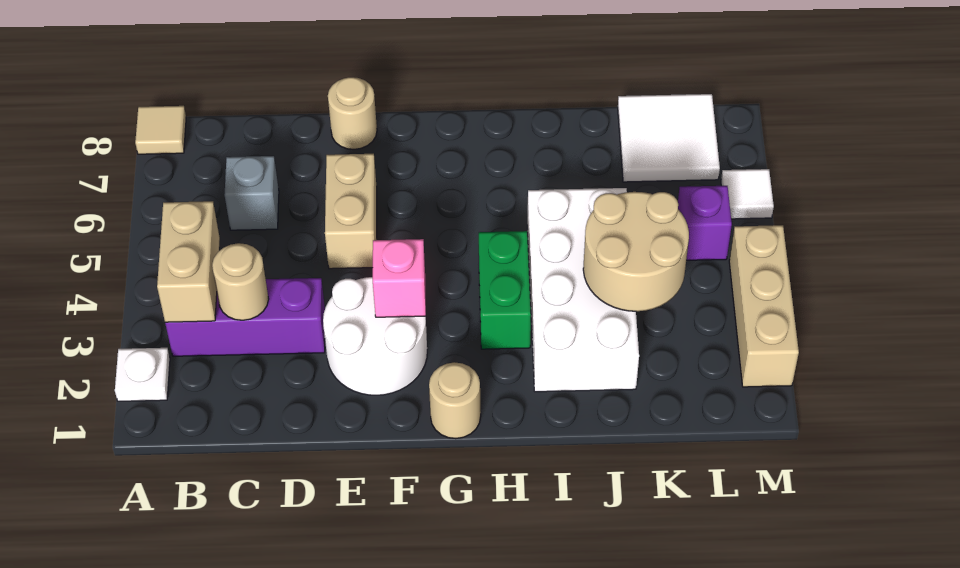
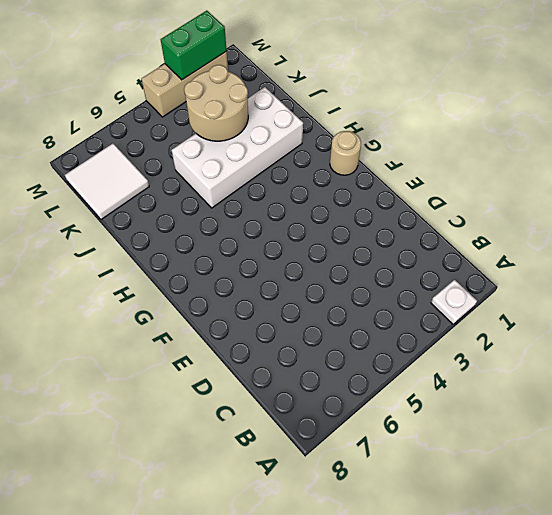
green 1x2 brick [161,11,227,80] -> green 1x2 brick moved to [479,231,531,349]
none -> tan 1x1 tile [135,106,186,154]
none -> purple 1x3 brick [165,278,325,356]
none -> grey 1x1 brick [224,156,279,230]

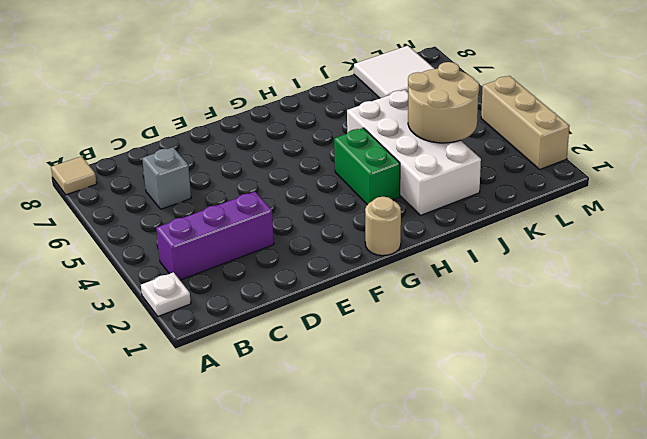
none -> white 2x2 round brick [323,277,427,395]
none -> tan 1x2 brick [325,154,377,269]
none -> tan 1x1 round brick [328,77,377,149]

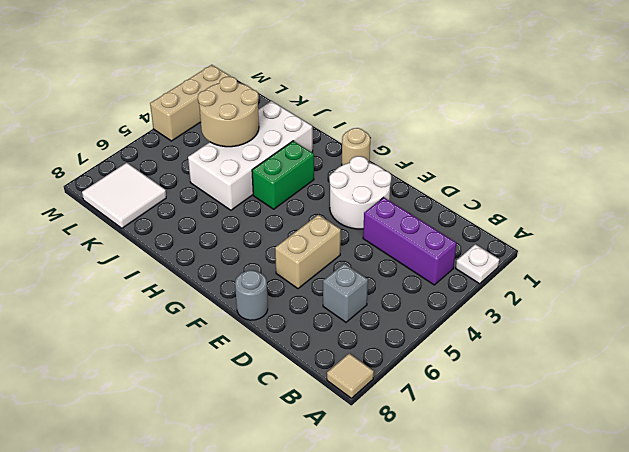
grey 1x1 round brick [235,270,268,320] -> tan 1x1 round brick [328,77,377,149]
none -> purple 1x1 brick [678,186,732,260]
none -> white 1x1 tile [721,169,774,219]
none -> tan 1x2 brick [157,201,220,322]

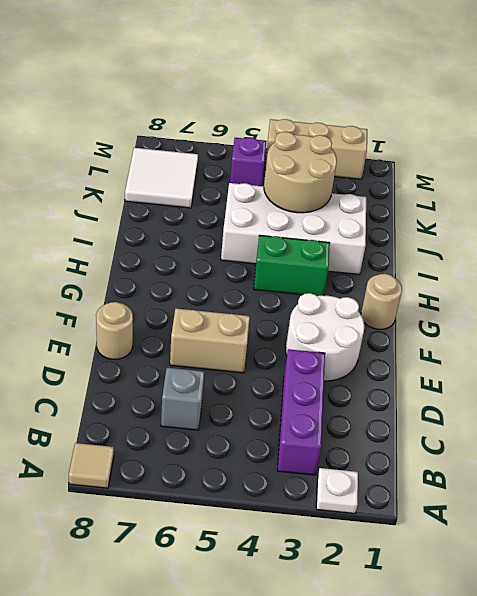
none -> white 1x1 tile [721,169,774,219]
none -> tan 1x2 brick [157,201,220,322]
none -> tan 1x1 round brick [212,243,269,320]

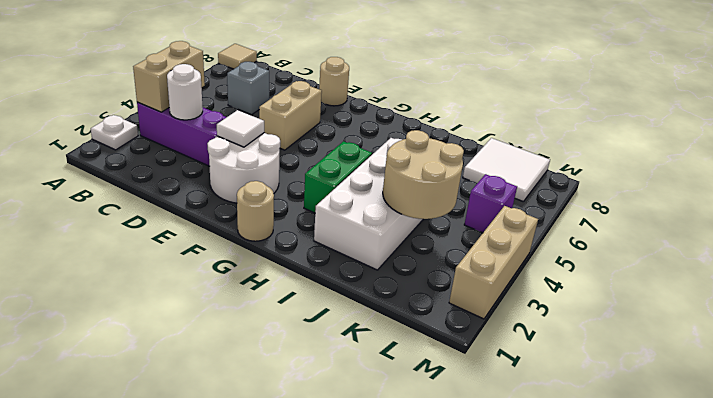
white 1x1 round brick [167,64,203,120] -> tan 1x1 round brick [212,243,269,320]
white 1x1 tile [217,110,264,147] -> white 1x1 tile moved to [721,169,774,219]
none -> pink 1x1 brick [373,239,426,317]

